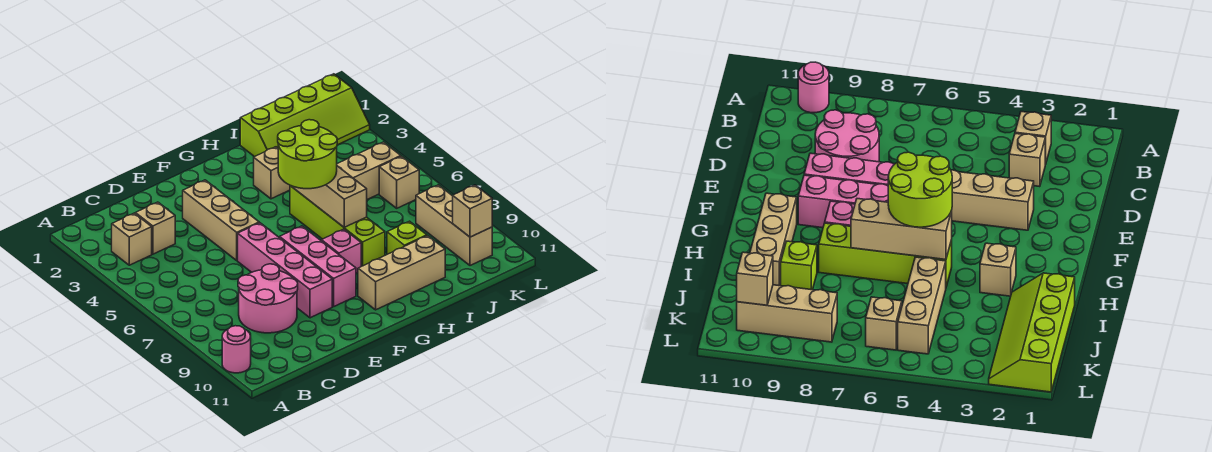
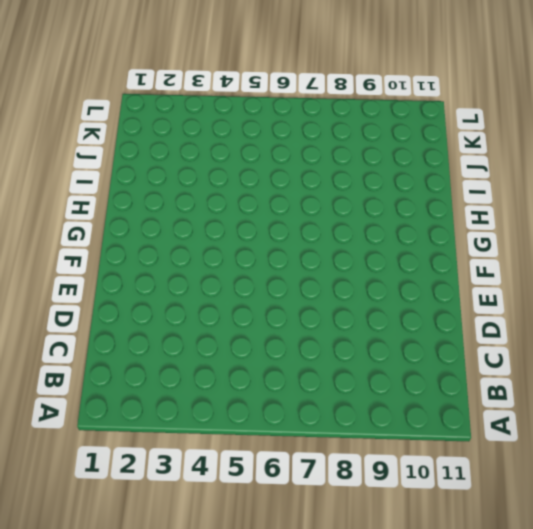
none -> pink 1x1 round brick [222,326,251,373]
none -> tan 1x1 brick [112,213,152,265]
none -> tan 1x1 brick [135,202,175,254]

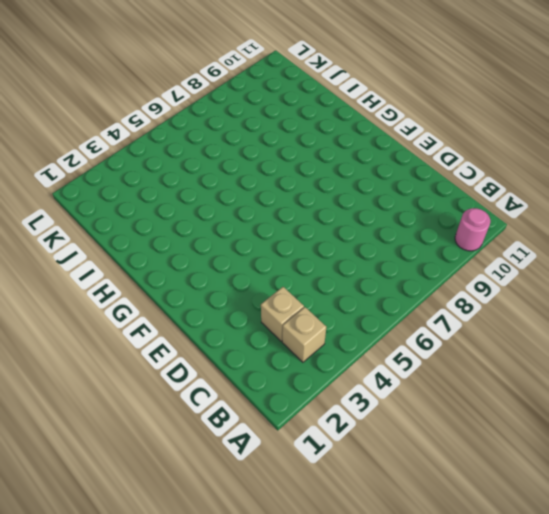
none -> pink 2x2 round brick [238,264,298,333]
none -> tan 1x3 brick [183,180,259,260]
none -> pink 1x4 brick [238,223,332,318]

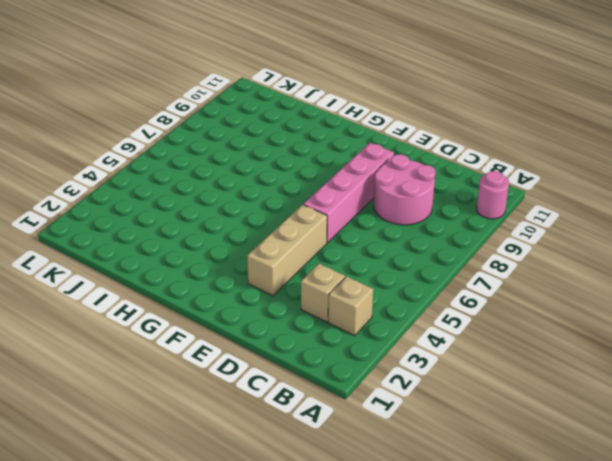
none -> pink 1x3 brick [280,226,356,307]
none -> pink 1x1 brick [321,229,361,273]
none -> tan 1x3 brick [358,236,445,310]

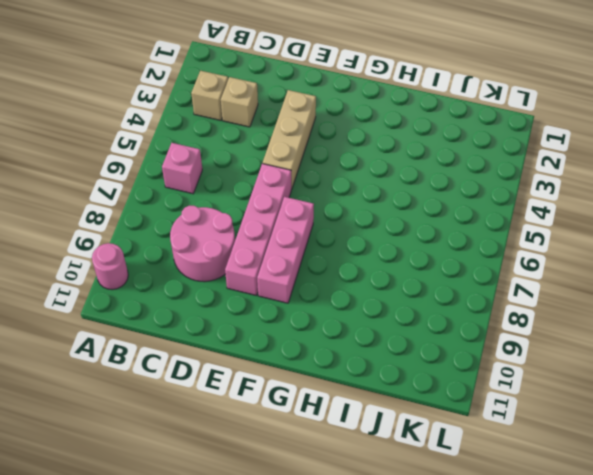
pink 1x1 brick [162,143,202,194] -> pink 1x1 brick moved to [321,229,361,273]
none -> tan 1x3 brick [358,236,445,310]
none -> tan 1x1 brick [254,147,290,199]
none -> lime 1x4 brick [290,186,385,266]

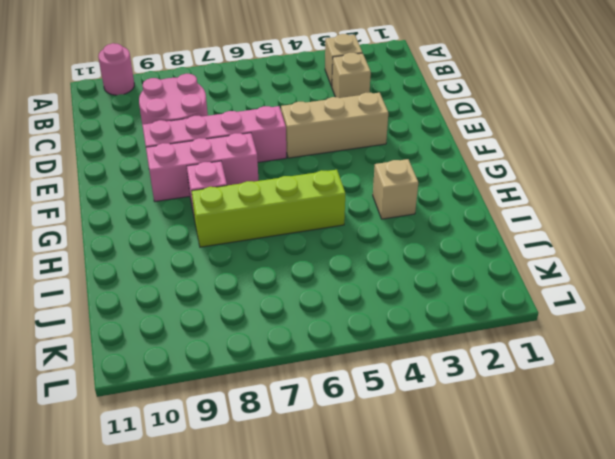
none -> tan 1x3 brick [358,236,445,310]
none -> lime 2x4 slope [240,74,370,157]
none -> tan 1x3 brick [337,142,401,199]

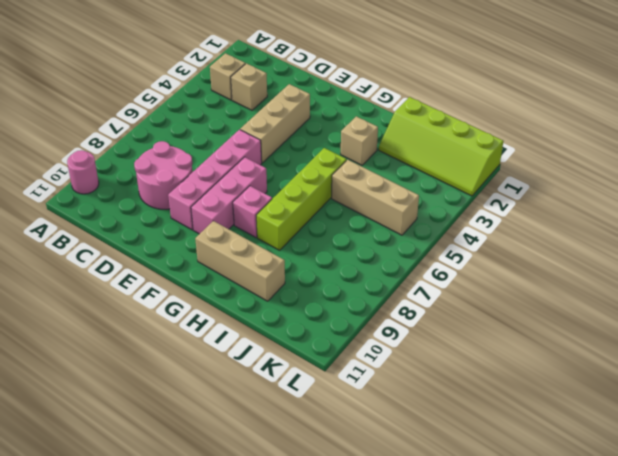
none -> lime 1x1 brick [387,221,427,254]
none -> tan 1x1 brick [379,156,419,208]
none -> tan 1x3 brick [416,185,492,266]

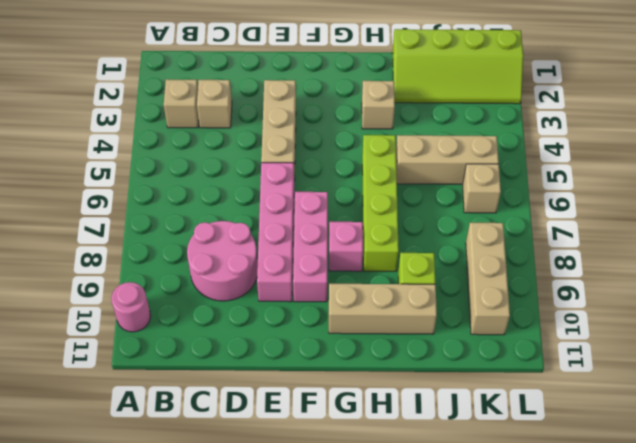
none -> tan 1x3 brick [291,166,367,227]
none -> tan 1x1 brick [453,185,492,237]
none -> lime 2x2 round brick [278,120,337,189]

